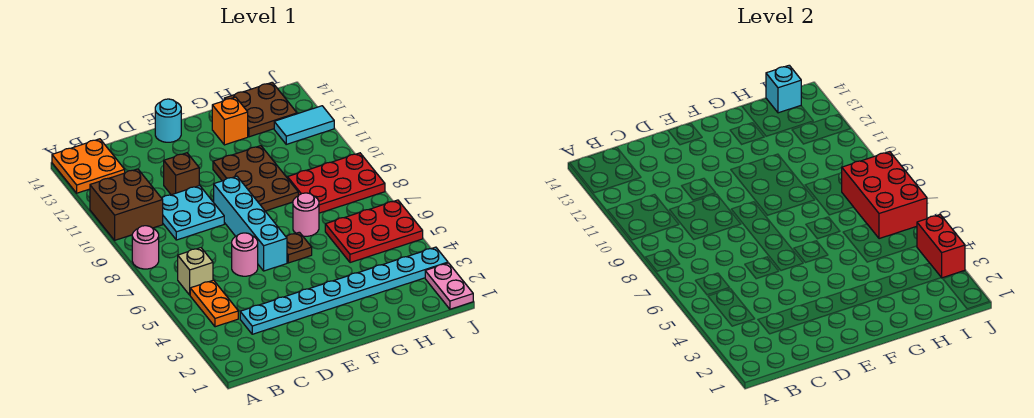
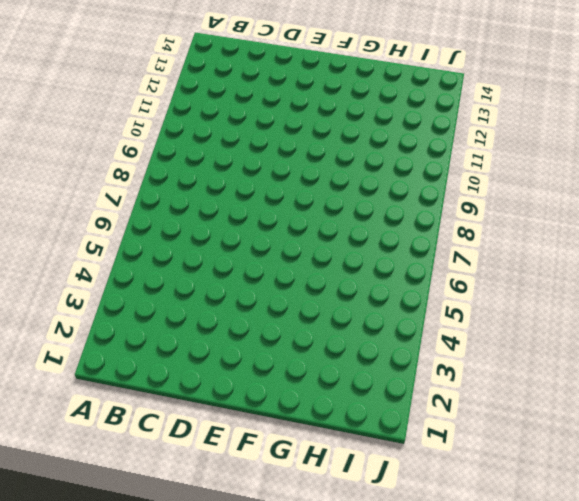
none -> pink 1x1 round brick [132,226,159,269]
none -> brown 2x2 brick [90,169,163,240]
none -> orange 2x2 plate [52,139,125,193]

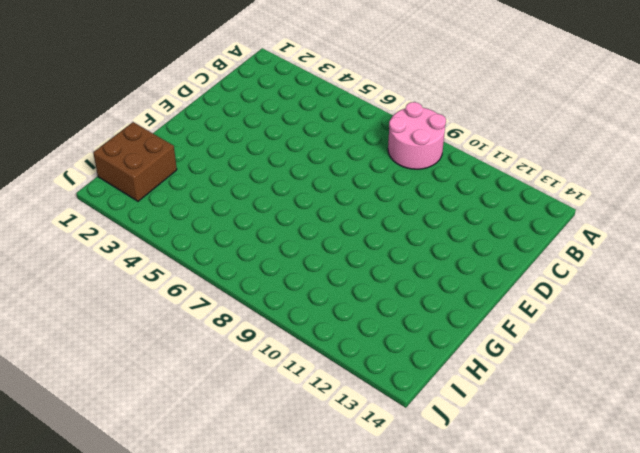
pink 2x2 round brick [388,102,446,169] -> pink 1x1 round brick [132,226,159,269]
brown 2x2 brick [93,122,177,201] -> brown 2x2 brick moved to [90,169,163,240]
none -> orange 2x2 plate [52,139,125,193]
none -> orange 1x2 plate [190,280,238,327]
none -> tan 1x1 brick [178,248,213,295]

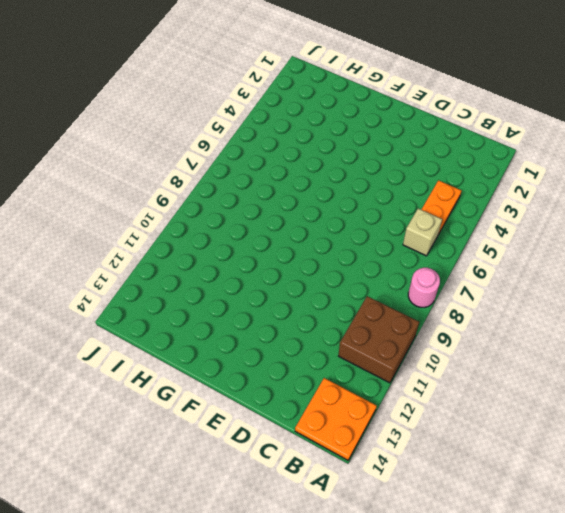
none -> cyan 1x8 plate [240,247,448,334]
none -> cyan 2x2 plate [162,185,224,240]
none -> pink 1x1 round brick [232,233,258,276]

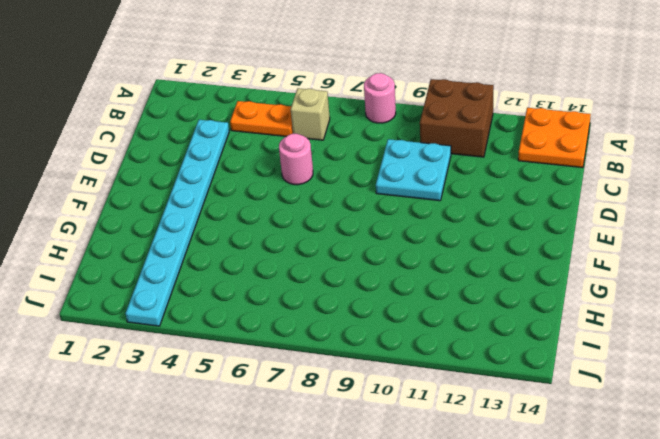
none -> brown 1x1 brick [164,153,199,195]
none -> cyan 1x4 brick [214,176,287,271]
none -> cyan 1x1 round brick [155,99,181,142]

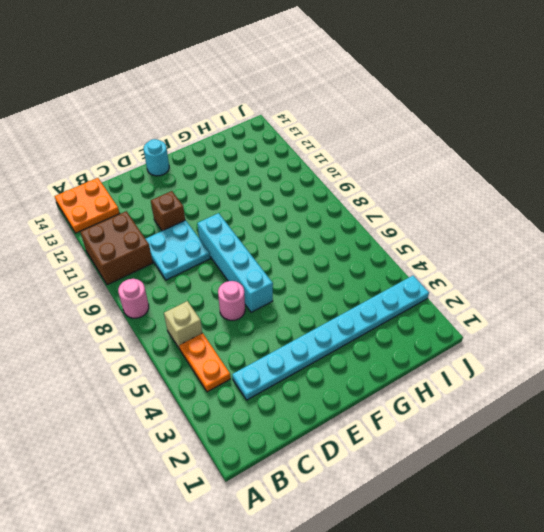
none -> brown 1x1 plate [286,232,312,263]
none -> brown 2x3 plate [213,146,298,211]
none -> pink 1x1 round brick [293,193,319,236]

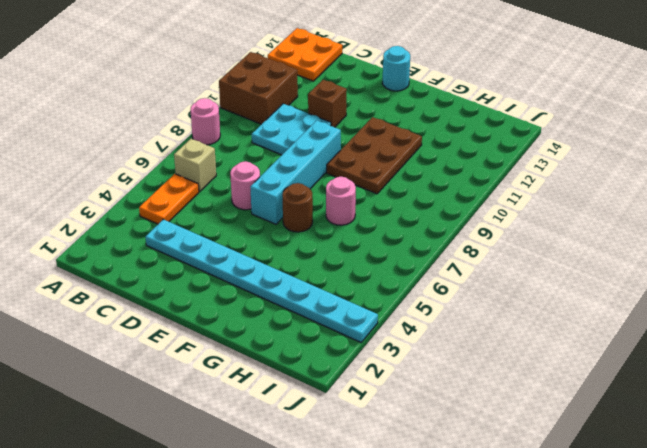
brown 1x1 round brick [283,183,313,232] -> brown 1x1 plate [286,232,312,263]
none -> orange 1x1 brick [212,97,248,145]
none -> red 2x3 plate [325,200,423,263]
none -> red 2x3 plate [287,153,385,213]

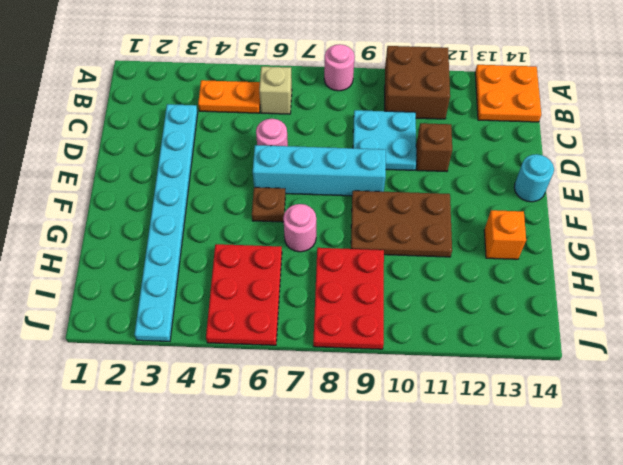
none -> brown 2x2 plate [224,82,297,137]
none -> cyan 1x2 tile [274,106,334,144]
none -> pink 1x2 plate [425,263,473,309]

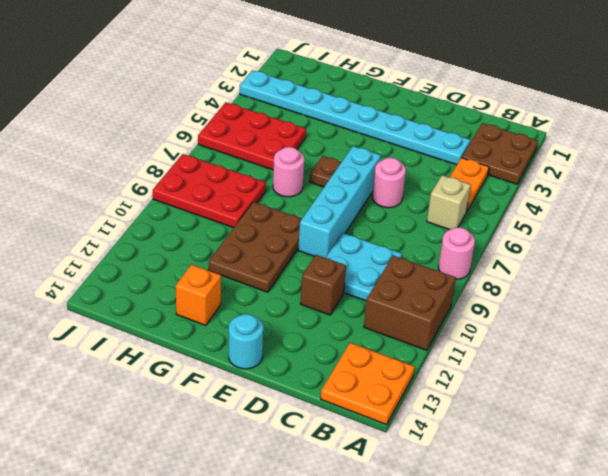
brown 2x2 plate [462,123,538,184] -> brown 2x2 plate moved to [224,82,297,137]
none -> cyan 1x2 tile [274,106,334,144]
none -> pink 1x2 plate [425,263,473,309]
none -> red 2x3 brick [842,152,927,239]

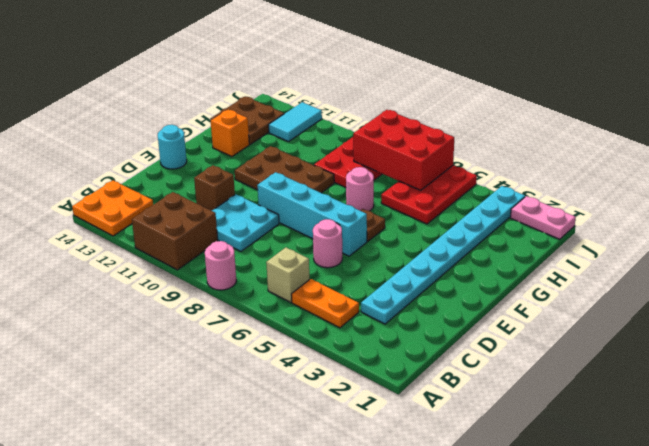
none -> cyan 1x1 brick [766,65,801,113]
none -> red 1x2 brick [917,215,965,278]

